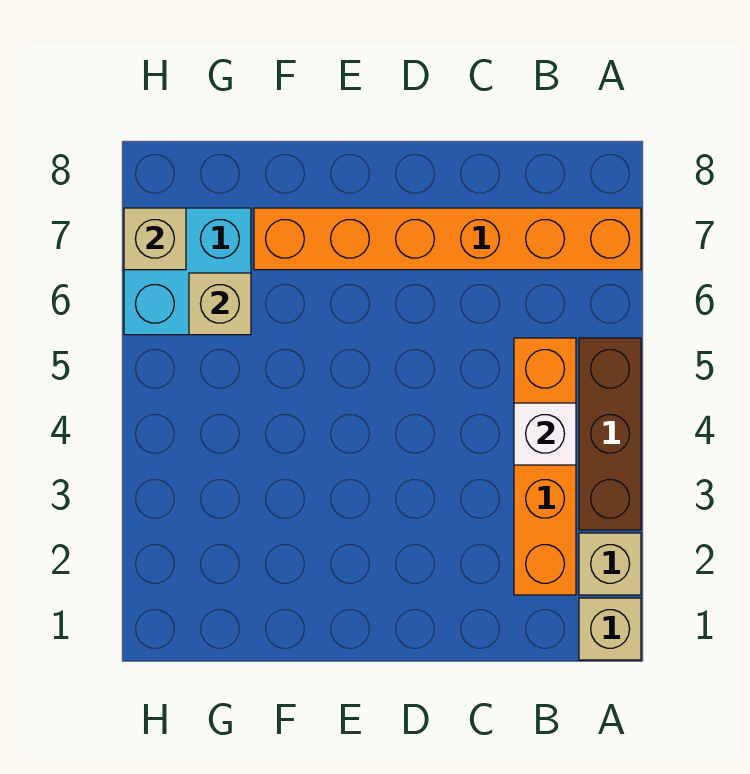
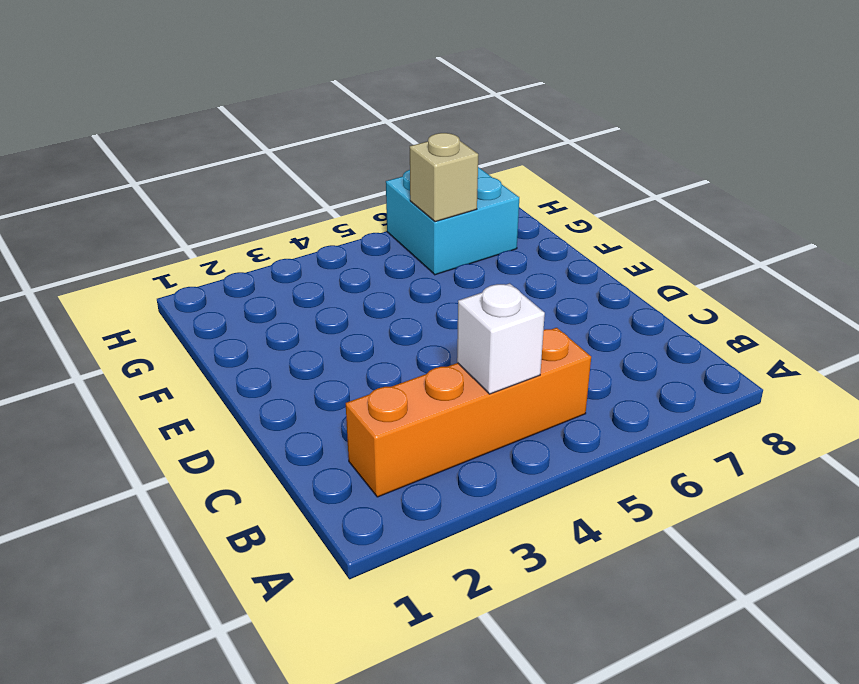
none -> tan 1x1 brick [579,598,641,660]
none -> tan 1x1 brick [579,533,641,595]

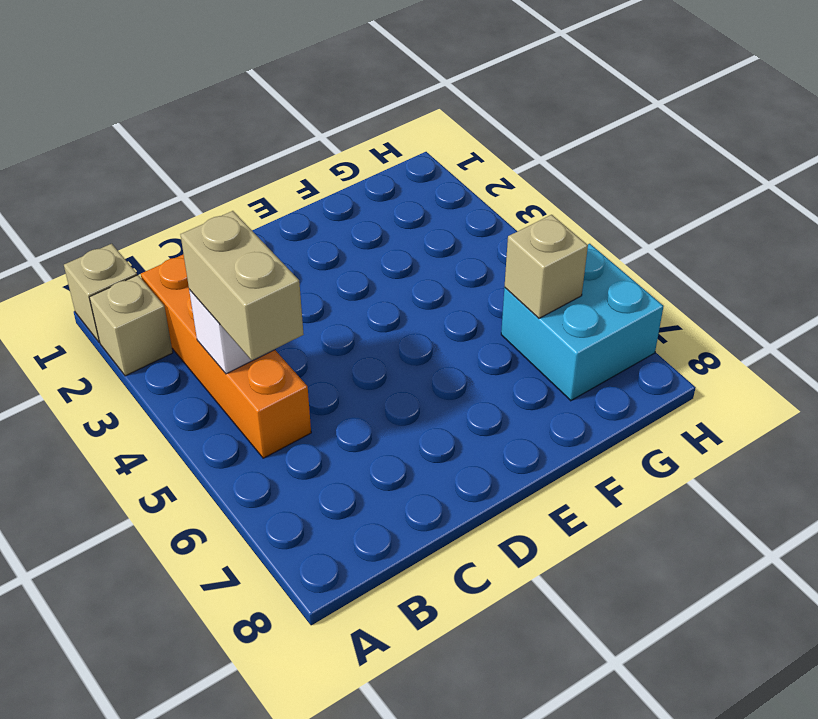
tan 1x2 brick [180,211,304,360] -> none
none -> brown 1x3 brick [579,338,641,530]
none -> orange 1x6 brick [254,208,641,270]

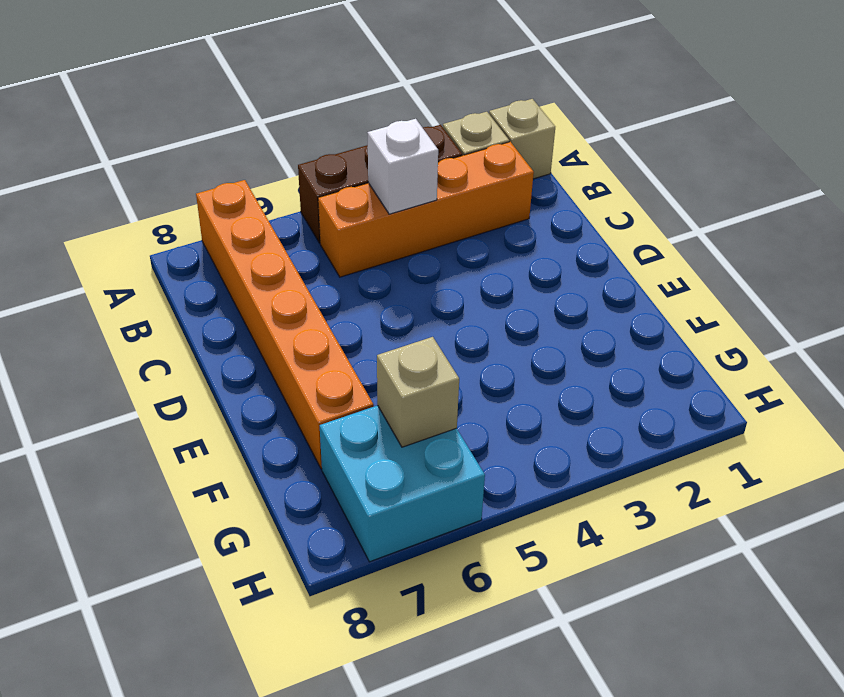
none -> tan 1x1 brick [124,208,186,270]

